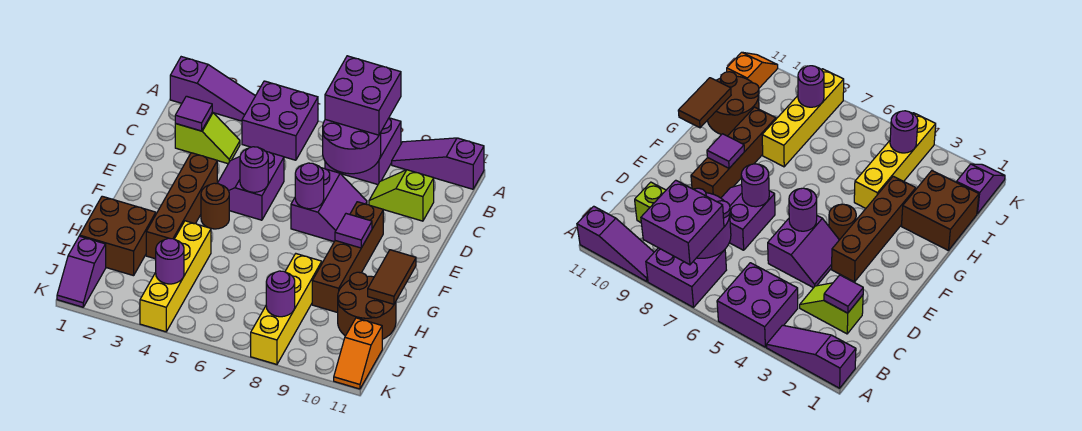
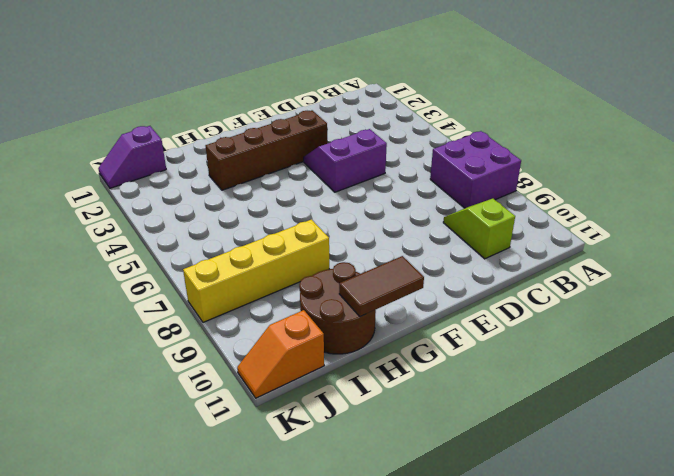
none -> purple 1x3 slope [170,57,255,121]
none -> purple 2x2 brick [242,81,318,160]
none -> purple 1x3 slope [392,138,484,189]

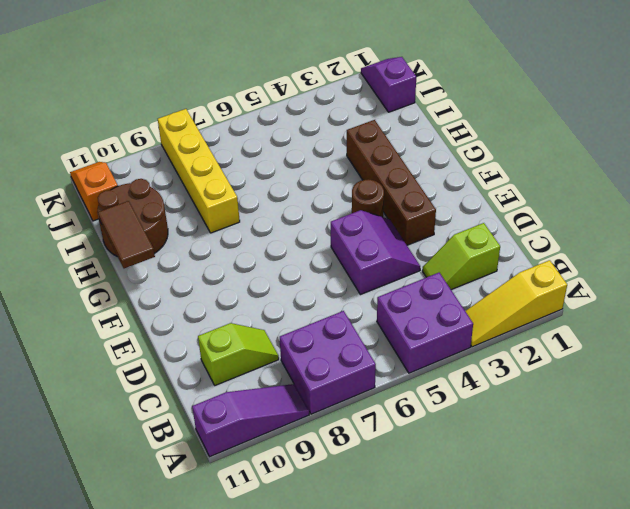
yellow 1x3 slope [465,260,567,347] -> purple 1x3 slope [170,57,255,121]
none -> purple 2x2 slope [291,168,367,242]
none -> brown 1x4 brick [312,202,383,313]
none -> brown 2x2 brick [80,196,156,276]

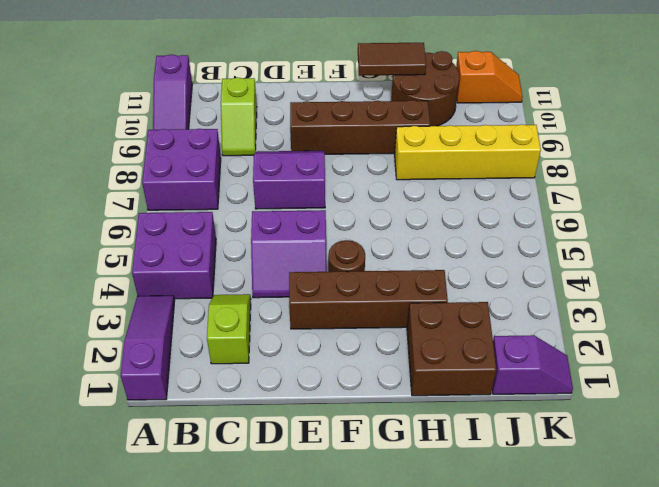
none -> yellow 1x4 brick [140,221,211,332]
none -> purple 2x2 round brick [323,120,381,174]
none -> purple 1x1 tile [175,96,212,131]

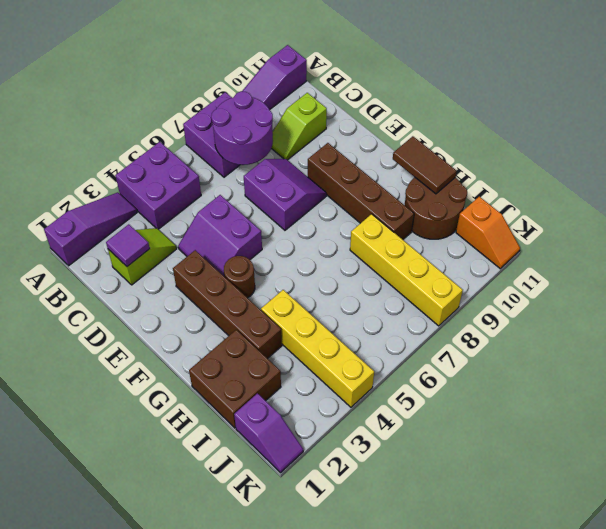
none -> purple 1x1 round brick [240,147,268,192]
none -> purple 1x1 round brick [295,163,324,209]
none -> purple 1x1 tile [335,214,372,248]

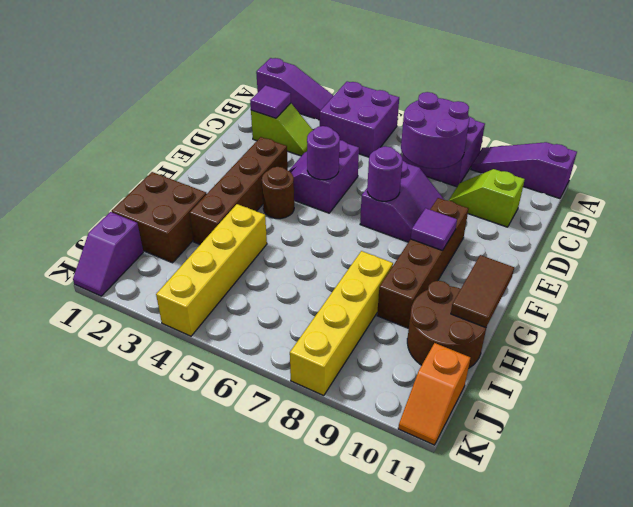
none -> purple 1x1 round brick [155,238,184,284]
none -> purple 1x1 round brick [266,271,295,317]
none -> purple 2x2 brick [325,56,401,135]

